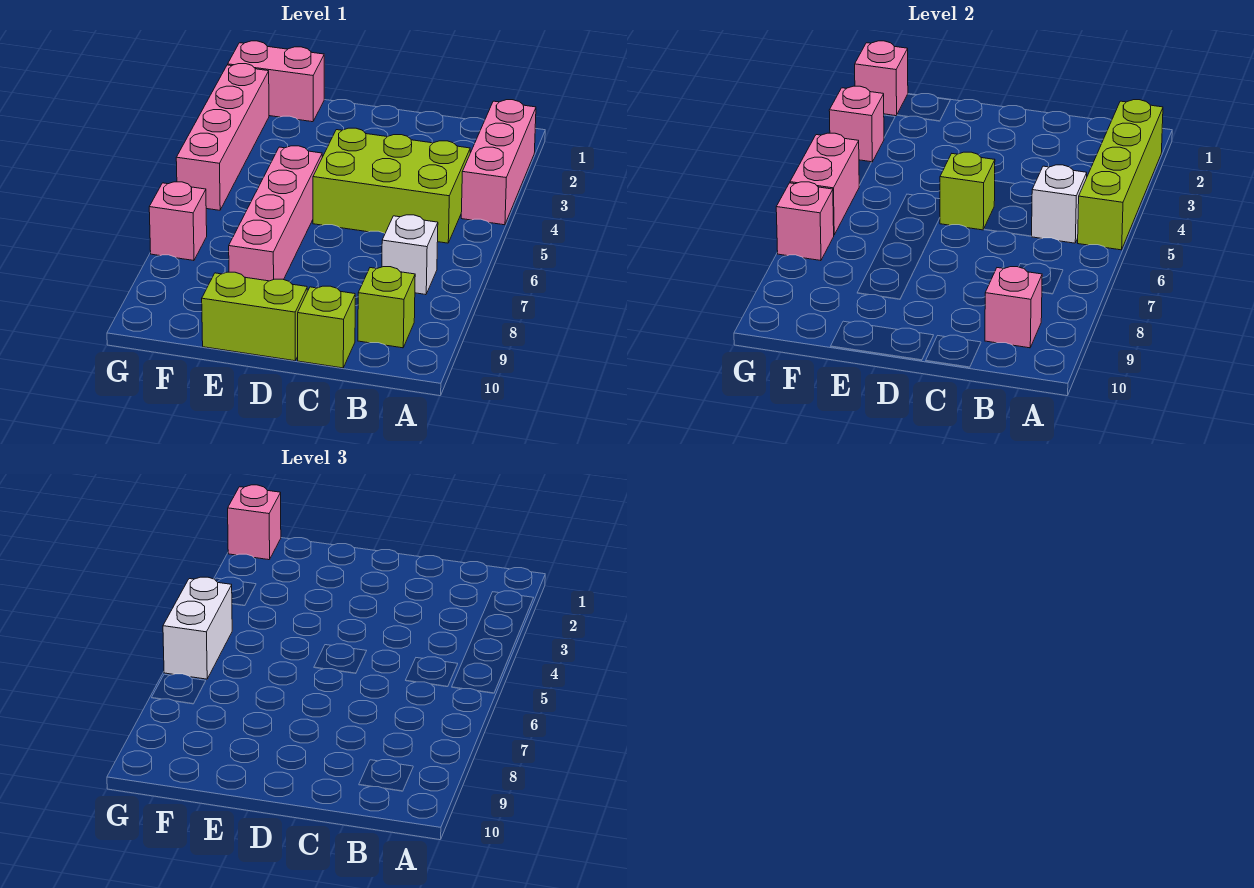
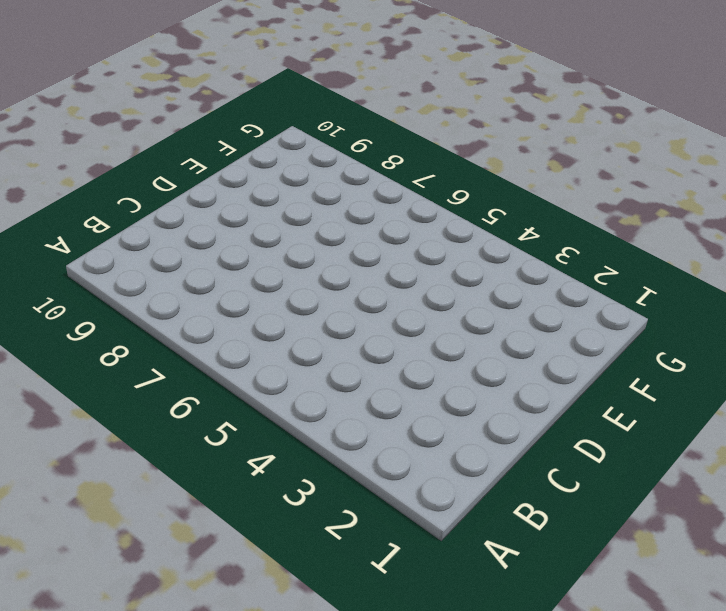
none -> pink 1x3 brick [461,100,536,225]
none -> lime 2x3 brick [313,128,470,243]
none -> white 1x1 brick [382,215,438,295]

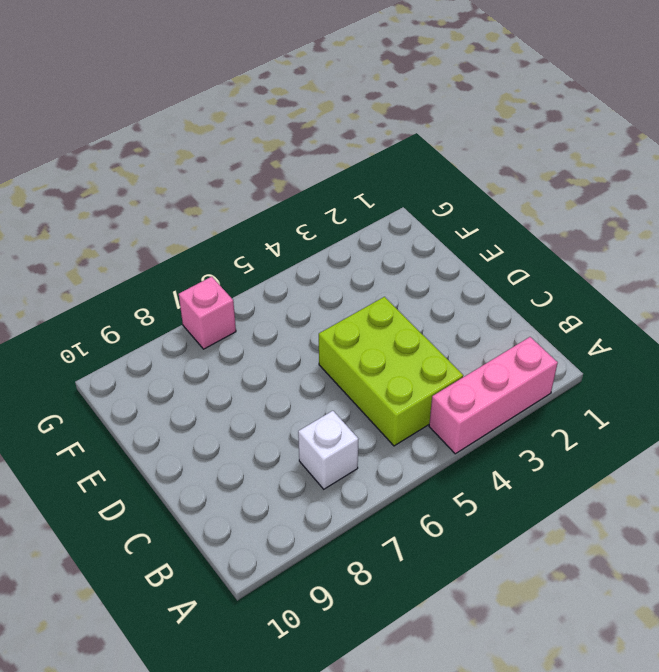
none -> lime 1x1 brick [358,267,415,348]
none -> lime 1x1 brick [298,286,355,368]
none -> lime 1x2 brick [202,272,308,361]

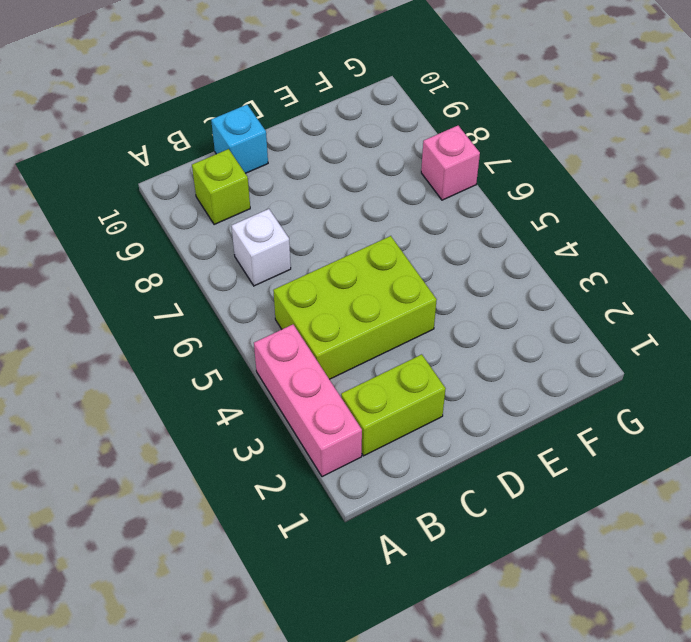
lime 1x2 brick [341,354,446,456] -> lime 1x2 brick moved to [202,272,308,361]
cyan 1x1 brick [211,105,268,173] -> lime 1x1 brick [298,286,355,368]
none -> pink 1x4 brick [229,146,322,281]
none -> pink 1x2 brick [228,41,324,122]
none -> pink 1x4 brick [176,64,269,210]

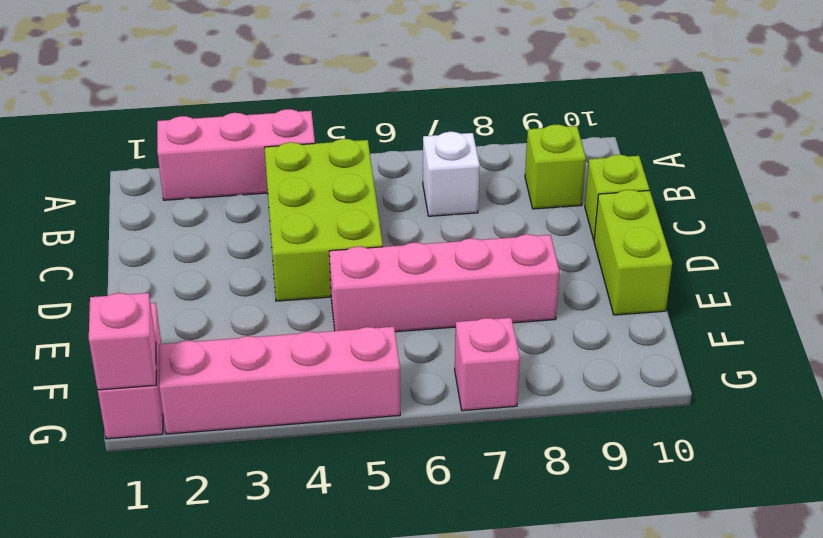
none -> lime 1x4 brick [1078,100,1163,250]
none -> white 1x1 brick [1032,165,1087,243]
none -> pink 1x1 brick [985,267,1042,348]

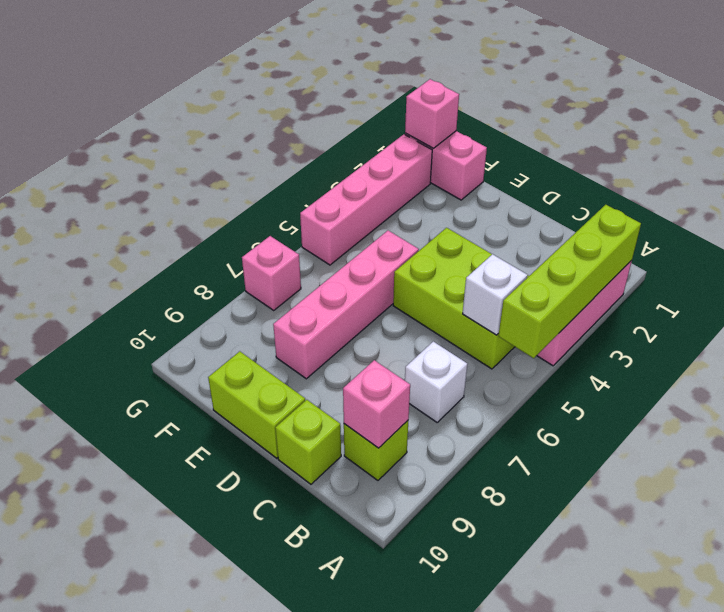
none -> lime 1x1 brick [940,152,995,230]
none -> pink 1x1 brick [829,86,884,162]
none -> pink 1x2 brick [790,133,859,235]

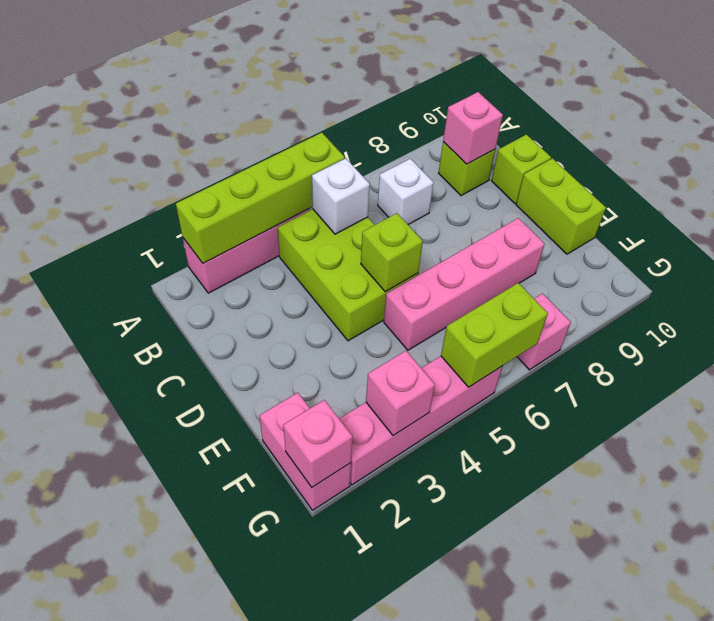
lime 1x2 brick [441,283,548,387] -> pink 1x2 brick [790,133,859,235]
none -> pink 1x1 brick [776,182,834,261]
none -> pink 1x1 brick [228,485,281,560]
none -> white 1x2 brick [163,577,232,679]

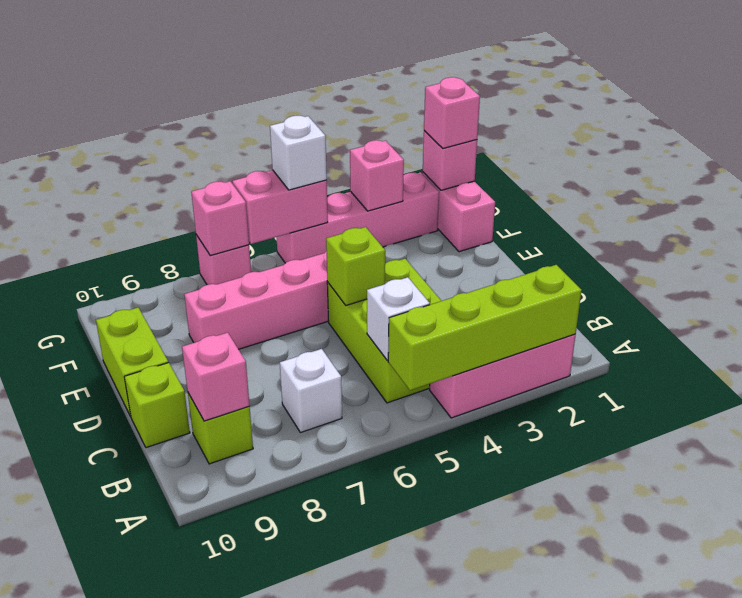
white 1x1 brick [270,116,327,190] -> white 1x2 brick [163,577,232,679]

